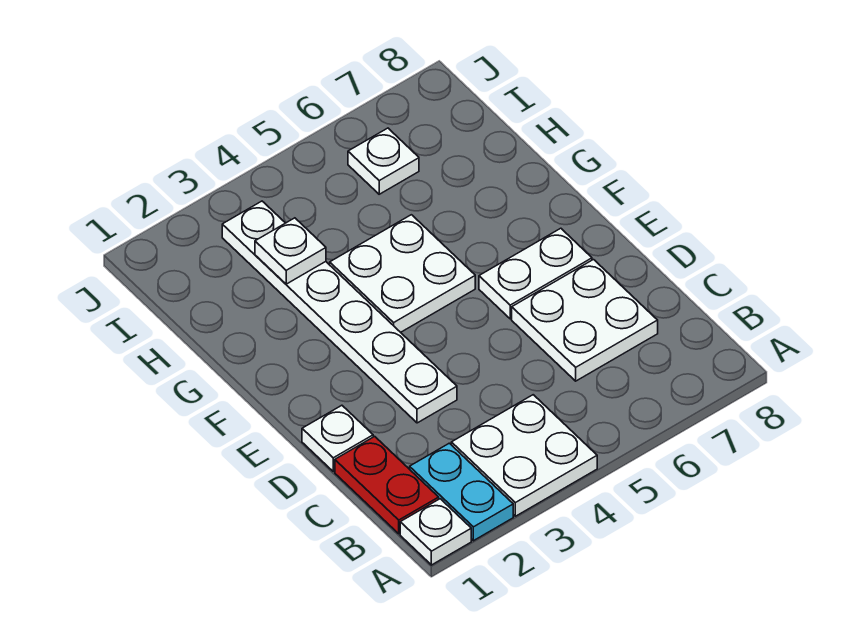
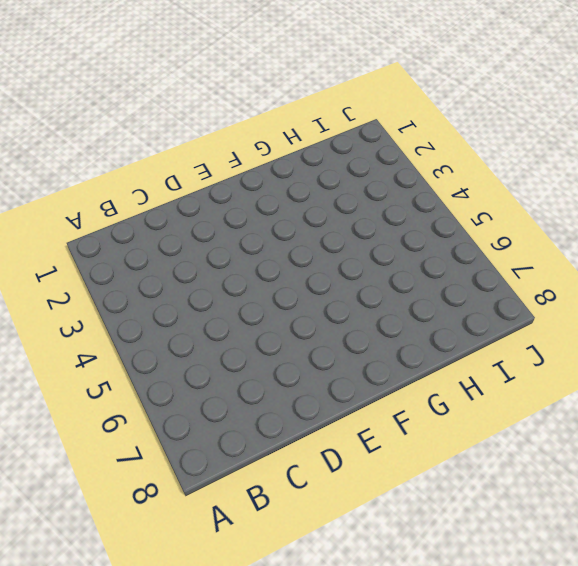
none -> white 1x1 plate [400,499,471,565]
none -> cyan 1x2 plate [410,443,513,541]

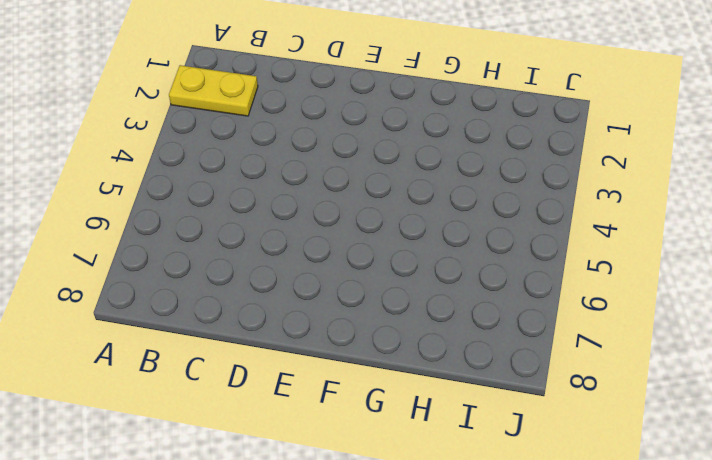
yellow 1x2 plate [169,65,258,116] -> cyan 1x2 plate [410,443,513,541]
none -> white 1x1 plate [400,499,471,565]
none -> white 2x2 plate [451,395,597,516]

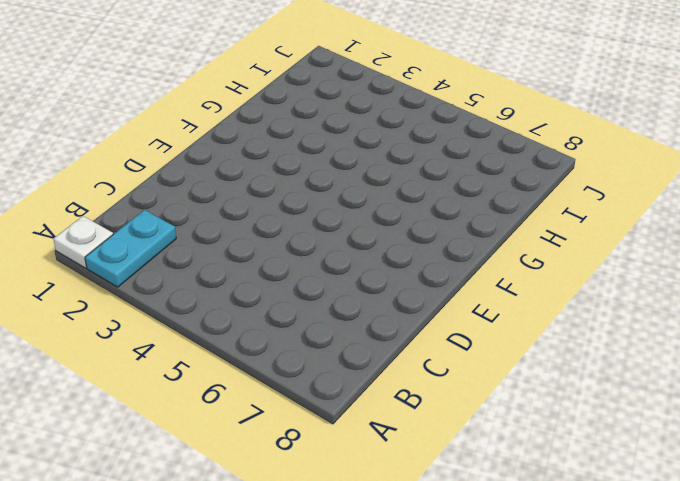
none -> white 2x2 plate [451,395,597,516]
none -> red 1x2 plate [335,436,439,534]

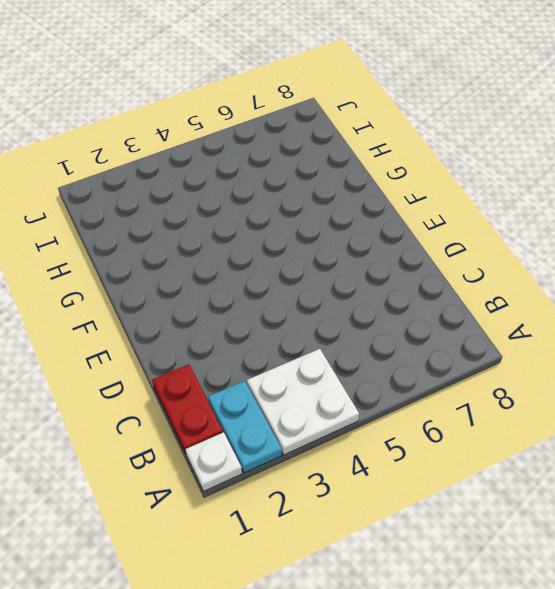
none -> white 2x2 plate [512,260,658,381]
none -> white 1x1 plate [302,405,373,471]

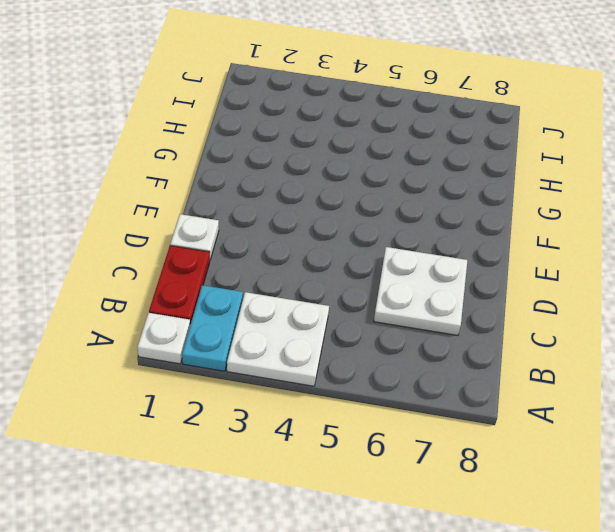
none -> white 1x6 plate [222,201,457,423]
none -> white 1x2 plate [479,228,592,319]

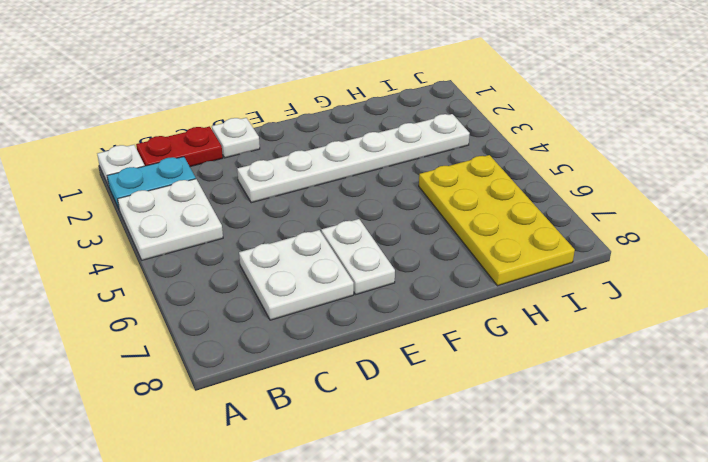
yellow 2x4 plate [419,155,575,286] -> white 1x1 plate [348,128,419,194]
none -> white 2x2 plate [330,215,475,332]
none -> white 1x1 plate [255,218,326,284]

